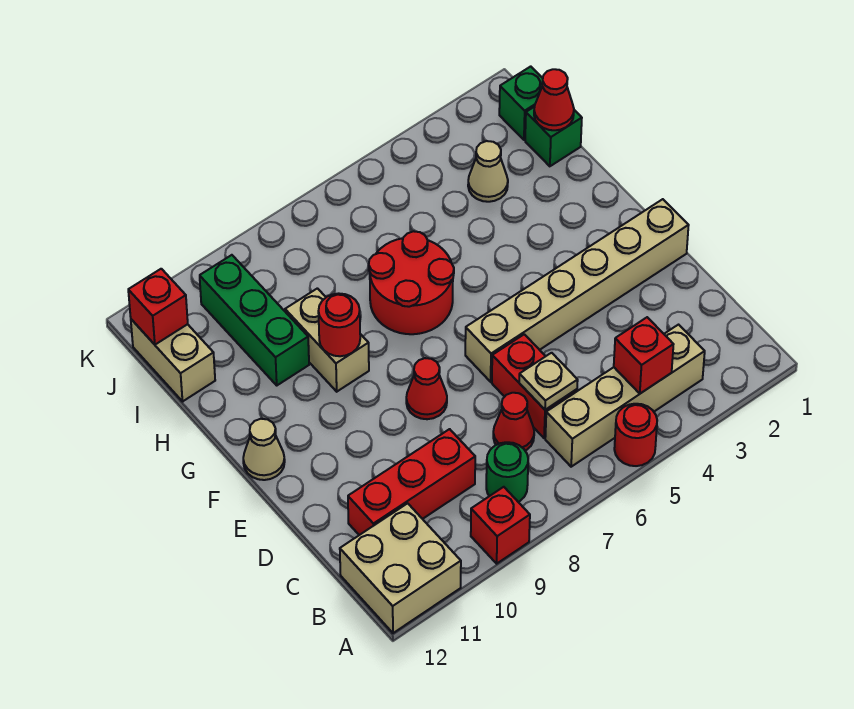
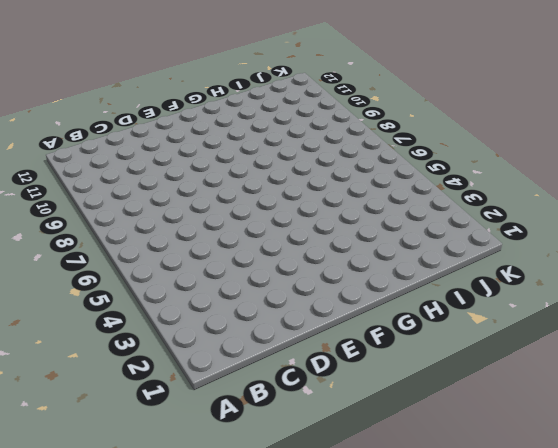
none -> red 1x1 round brick [614,404,657,466]
none -> red 1x1 brick [471,487,530,564]
none -> tan 2x2 brick [340,503,461,633]

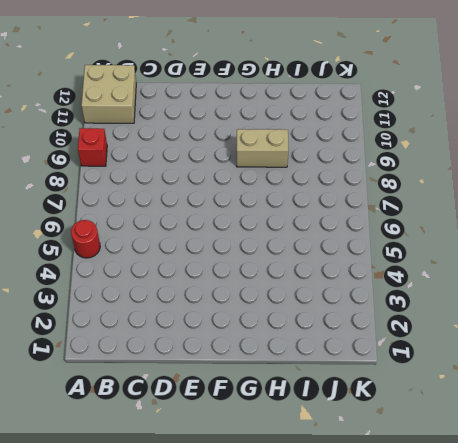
none -> tan 1x4 brick [545,325,705,467]
none -> green 1x1 round brick [486,442,528,502]
none -> red 1x2 brick [492,334,577,438]

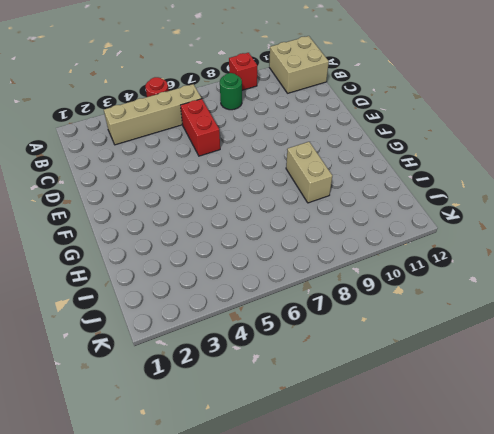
none -> red 1x1 cone [493,393,534,451]
none -> red 1x3 brick [348,429,475,535]
none -> tan 1x6 brick [465,199,689,382]

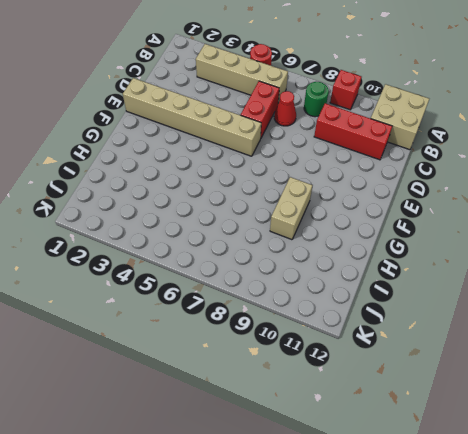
none -> red 1x1 cone [406,358,447,419]
none -> tan 1x1 cone [243,419,285,480]
none -> red 2x2 round brick [369,231,454,334]

